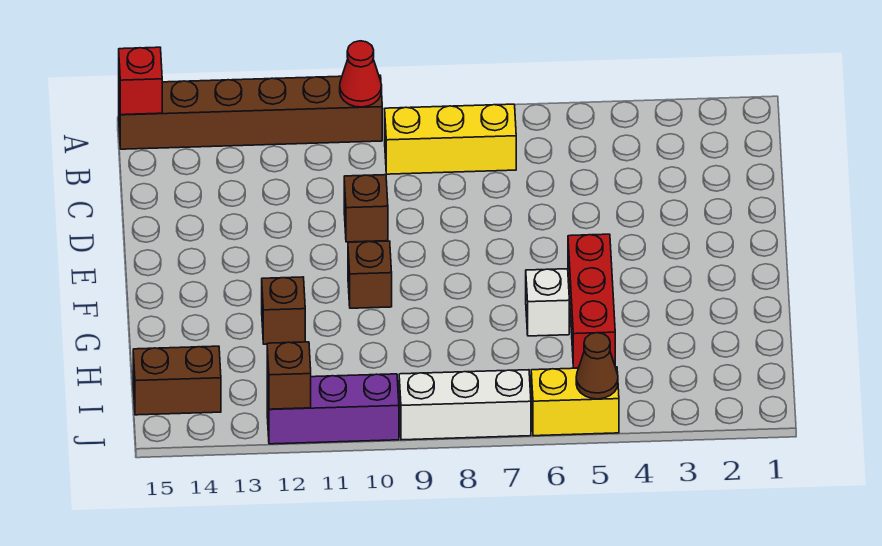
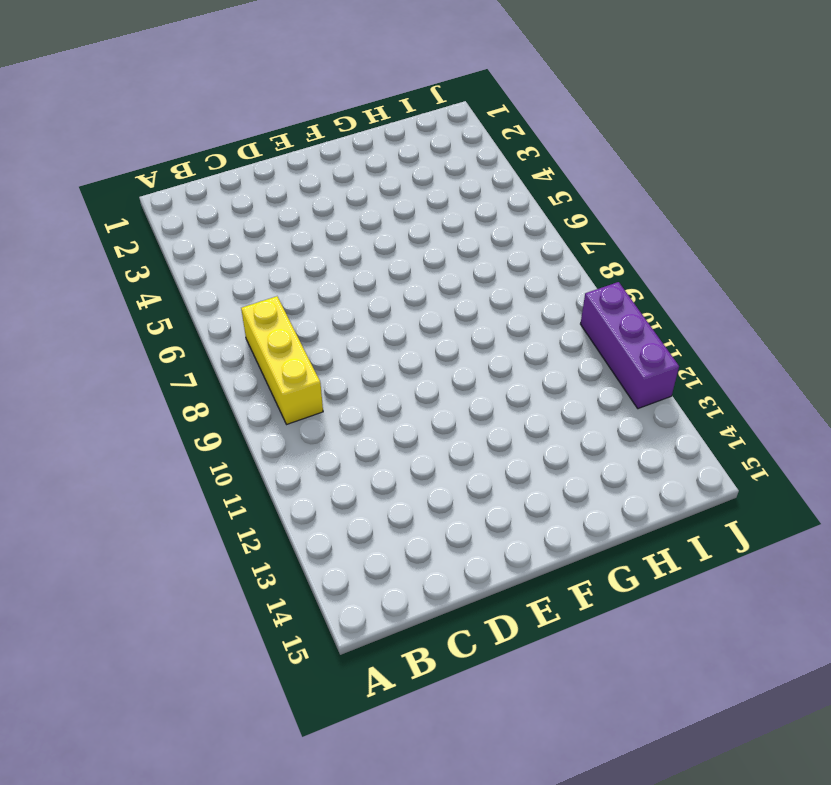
none -> brown 1x6 brick [119,75,382,149]
none -> brown 1x1 brick [344,175,388,242]
none -> red 1x3 brick [568,234,615,368]

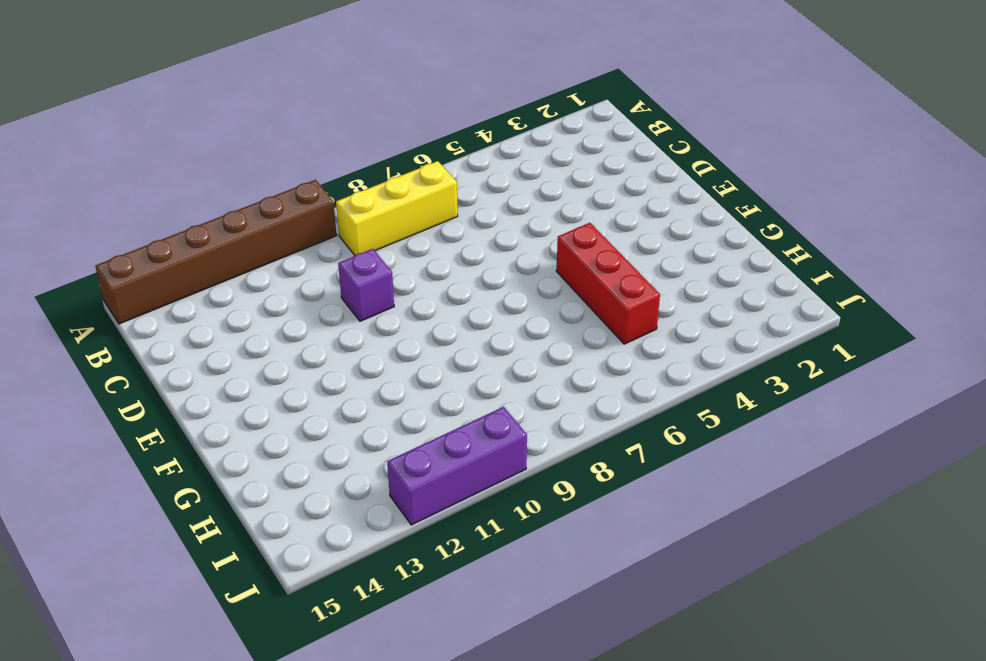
purple 1x1 brick [338,249,394,321] -> brown 1x1 brick [344,175,388,242]
none -> brown 1x1 brick [348,241,392,308]
none -> white 1x1 brick [526,269,569,336]
none -> brown 1x1 brick [262,277,305,344]

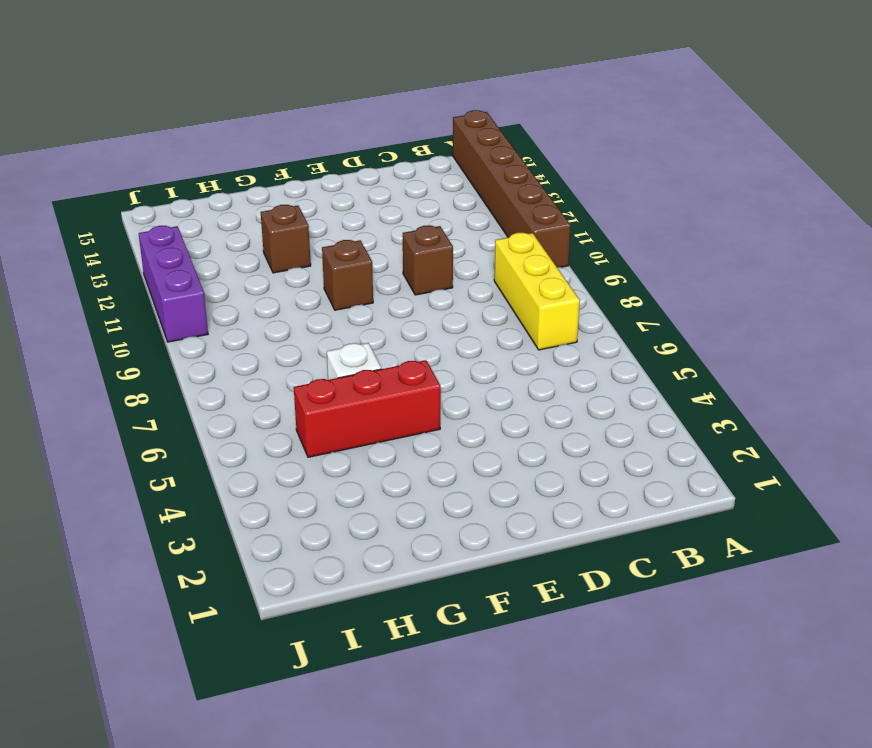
none -> brown 1x2 brick [133,346,221,415]
none -> yellow 1x2 brick [531,367,619,436]
none -> white 1x3 brick [399,370,531,440]

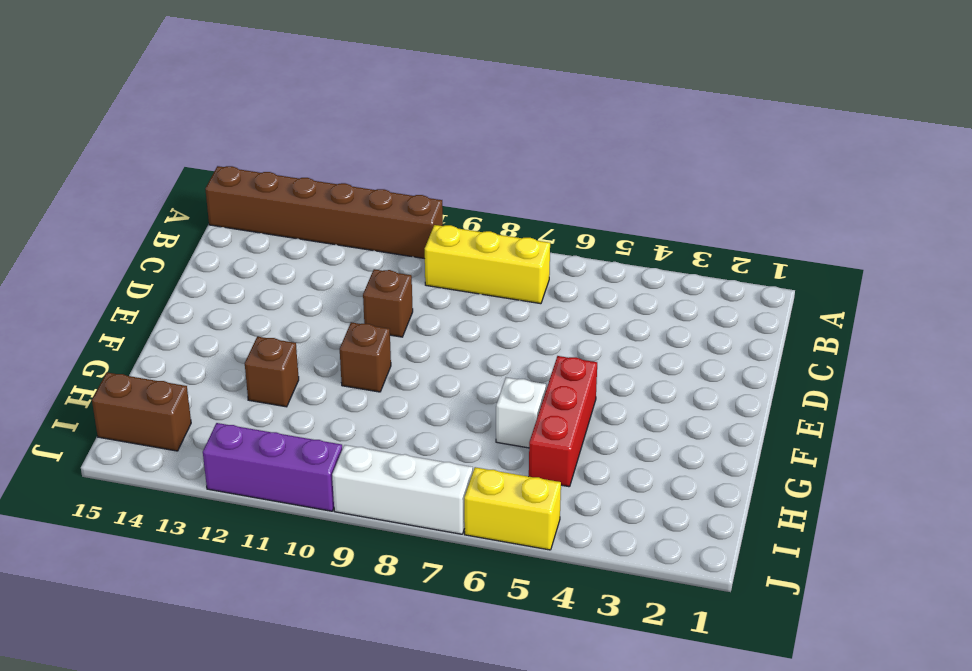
none -> red 1x1 cone [340,41,382,107]
none -> red 1x1 brick [119,47,162,115]
none -> brown 1x1 cone [576,333,618,399]

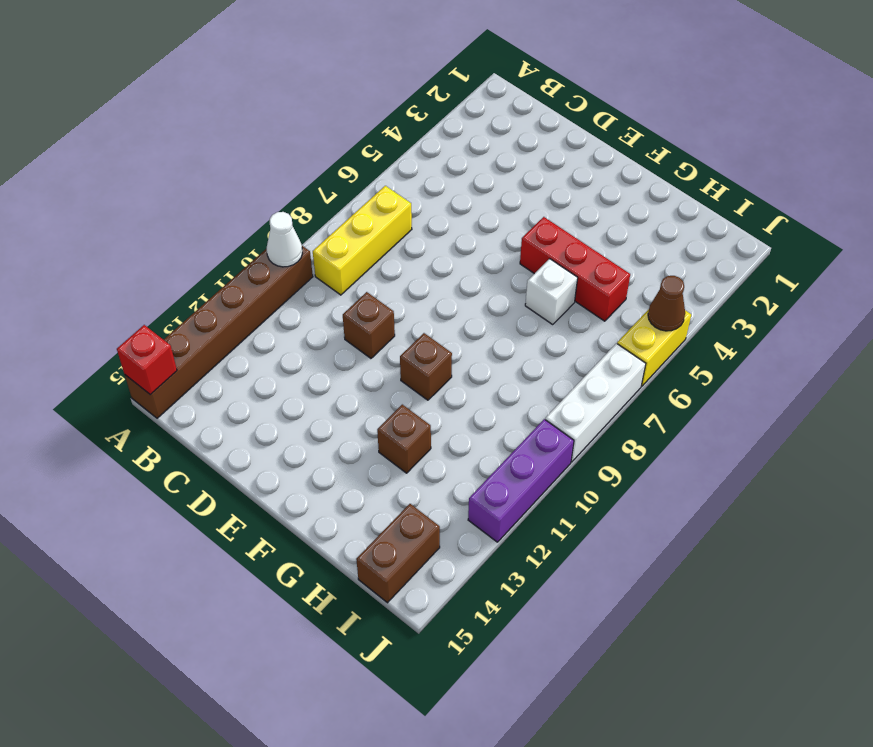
white 1x1 cone [267,212,302,267] -> red 1x1 cone [340,41,382,107]
none -> brown 1x1 brick [267,342,311,409]

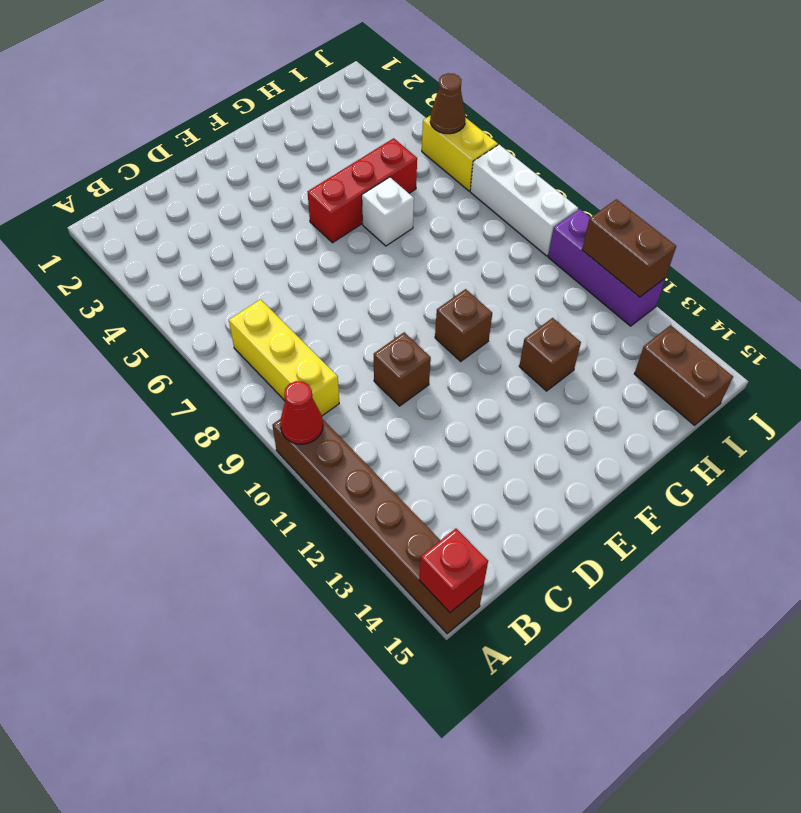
brown 1x2 brick [582,199,676,297] -> brown 1x1 brick [267,342,311,409]

